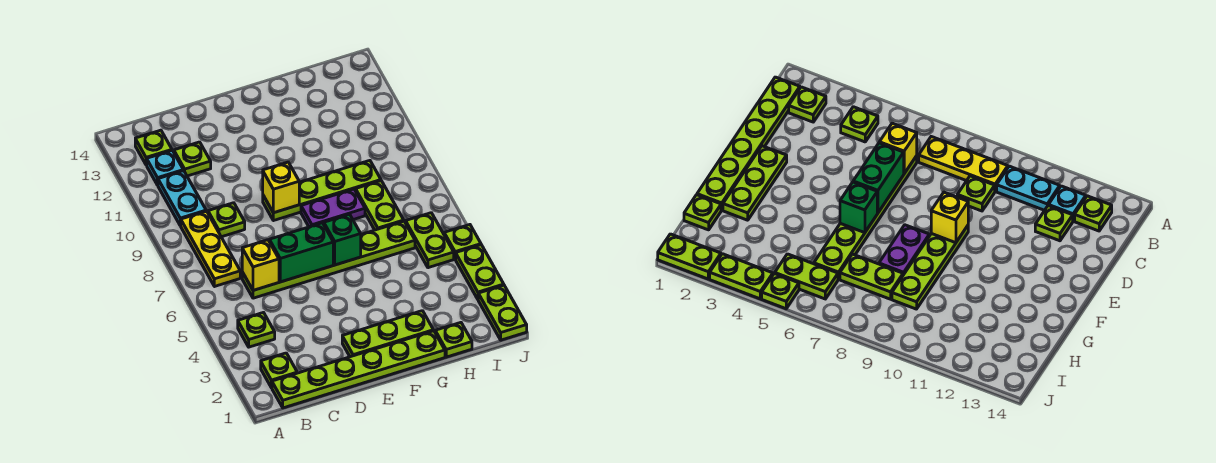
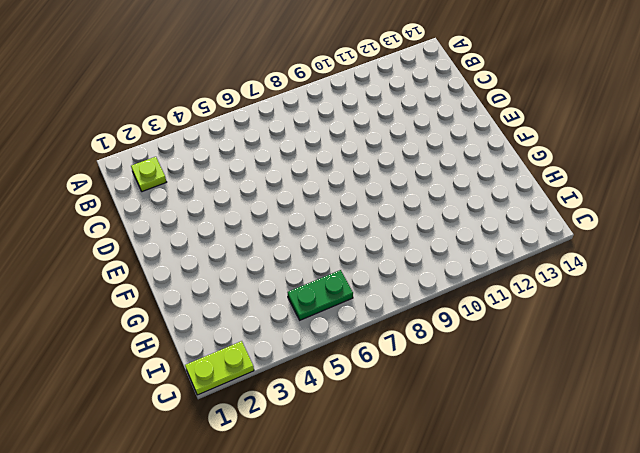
green 1x2 plate [288,270,353,320] -> lime 1x2 plate [406,213,454,268]
none -> lime 1x6 plate [272,331,445,408]
none -> lime 1x1 plate [238,313,275,347]
none -> yellow 1x3 plate [180,211,240,286]

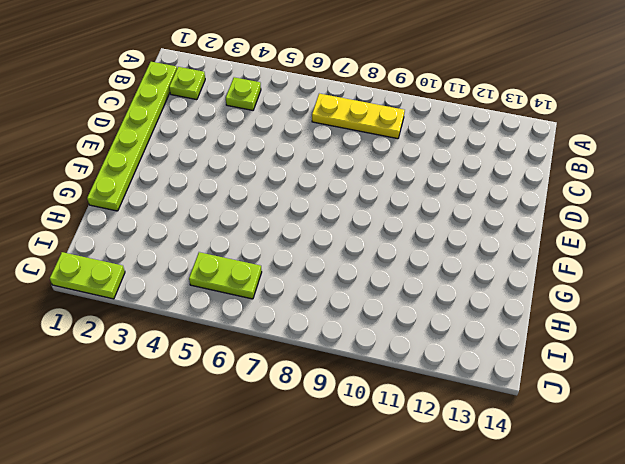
none -> cyan 1x2 plate [158,171,206,225]
none -> cyan 1x1 plate [147,151,183,185]
none -> lime 1x1 plate [135,130,172,165]

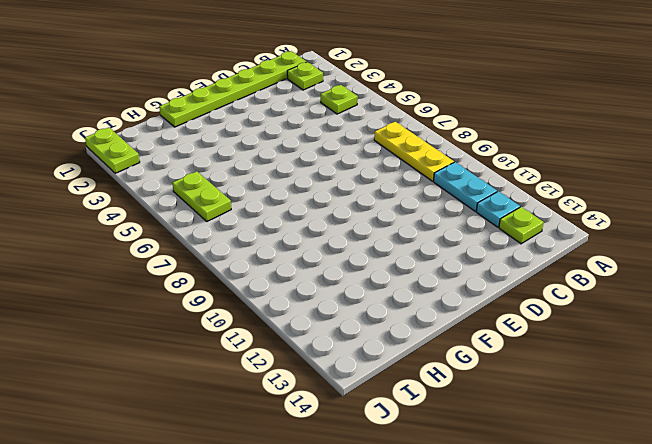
none -> lime 1x6 plate [242,221,415,298]
none -> lime 1x1 plate [208,203,245,237]
none -> lime 1x1 plate [174,142,211,176]

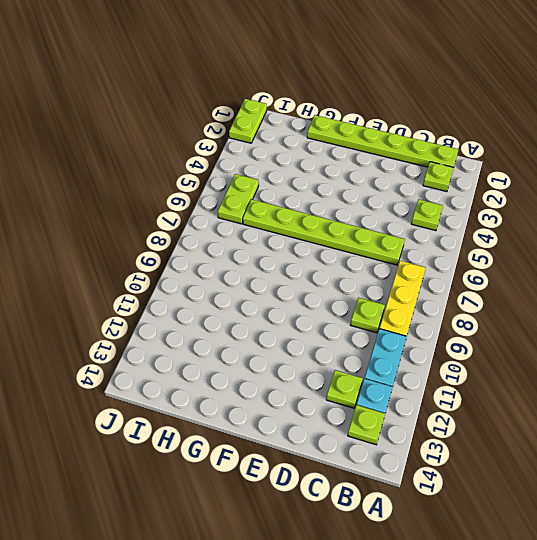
none -> lime 1x3 plate [342,311,433,357]
none -> lime 1x4 plate [263,161,381,221]
none -> purple 1x2 plate [301,189,365,227]

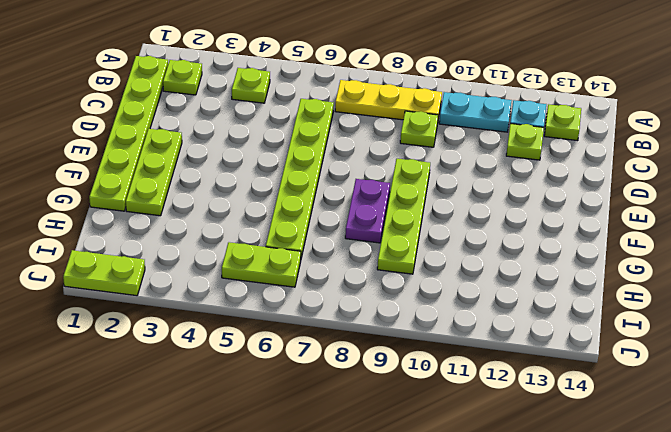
none -> lime 1x1 plate [435,323,472,357]
none -> lime 1x2 plate [356,181,404,230]
none -> lime 1x2 plate [456,245,504,299]

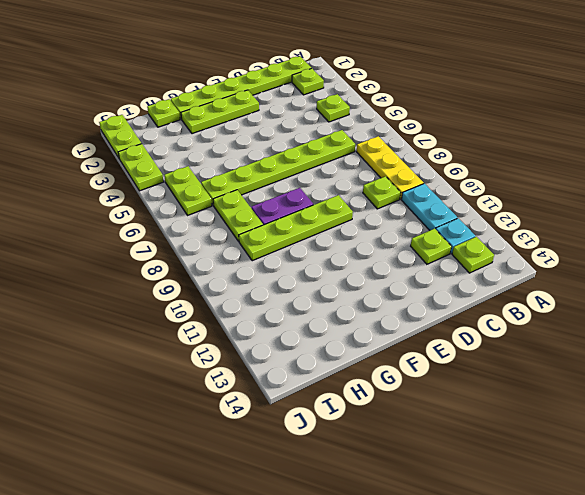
none -> lime 1x1 plate [444,225,481,259]
none -> yellow 1x1 brick [242,240,279,290]
none -> green 1x2 brick [269,223,333,282]

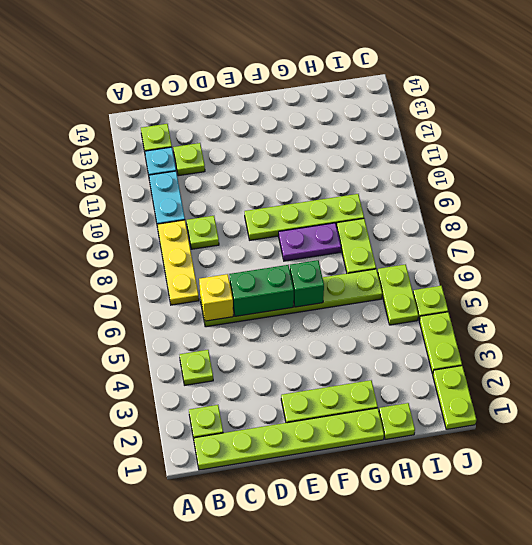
none -> yellow 1x1 brick [263,162,299,213]

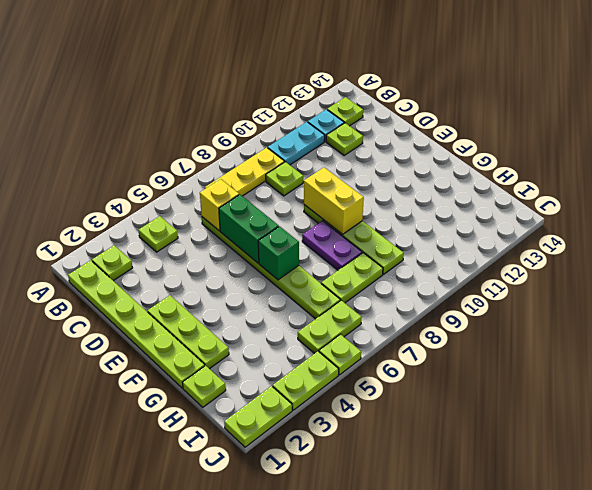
yellow 1x2 brick [304,167,364,234] -> yellow 1x1 brick [263,162,299,213]

